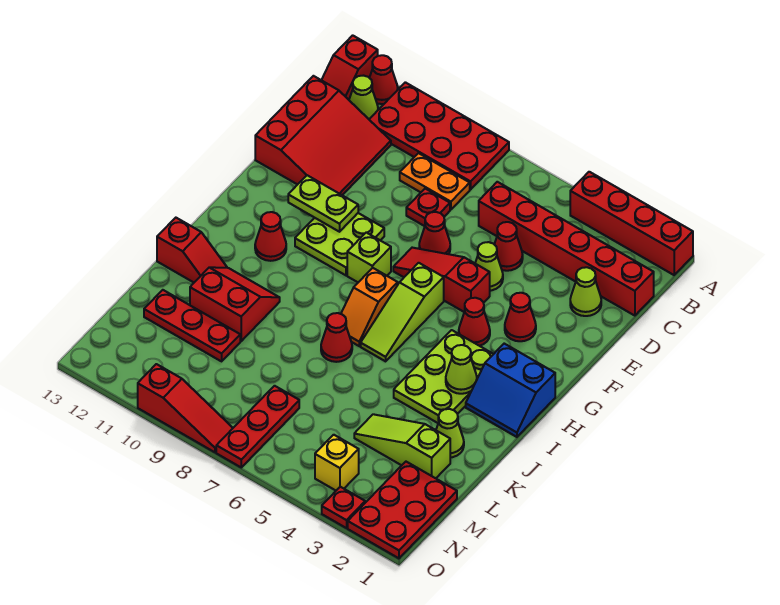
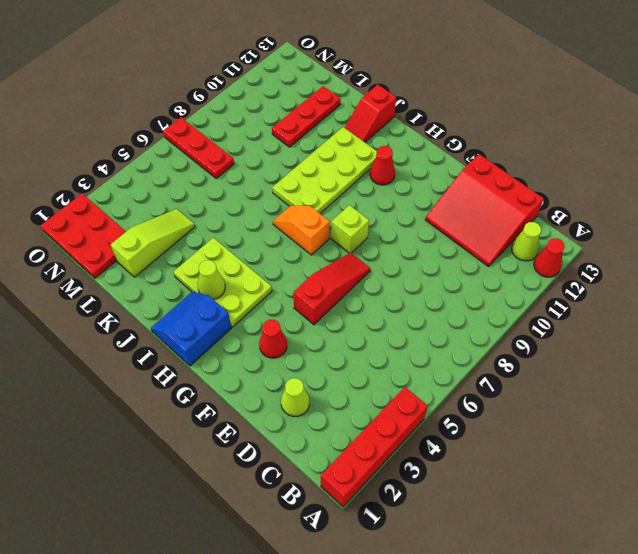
lime 2x4 plate [272,127,377,214] -> red 2x2 slope [190,267,280,341]
none -> red 2x4 plate [369,82,509,189]
none -> red 1x2 slope [322,35,378,100]
none -> red 1x6 brick [479,182,654,316]
none -> orange 1x2 plate [400,153,470,210]

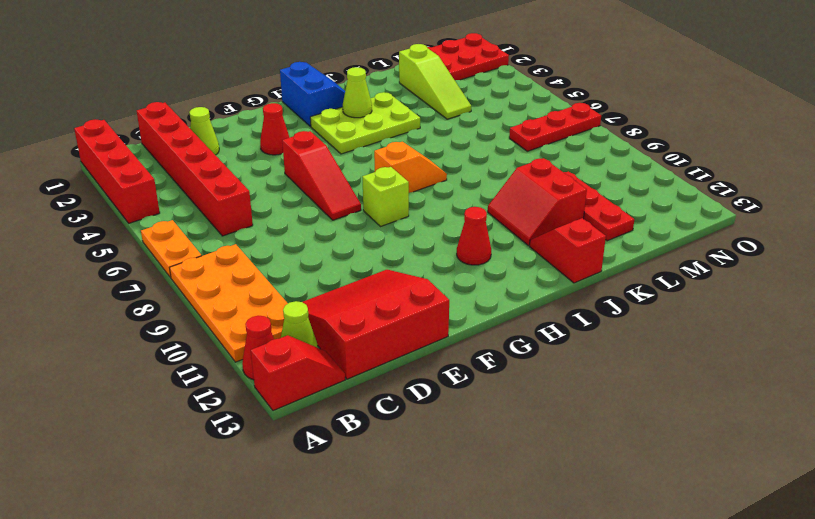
orange 1x2 plate [141,220,202,278] -> orange 1x2 plate moved to [400,153,470,210]
orange 2x4 plate [170,244,288,362] -> red 2x4 plate [369,82,509,189]
none -> red 1x1 cone [494,222,523,271]
none -> red 1x1 plate [406,189,450,226]
none -> lime 1x1 cone [475,242,503,291]
none -> red 1x1 cone [419,212,450,254]

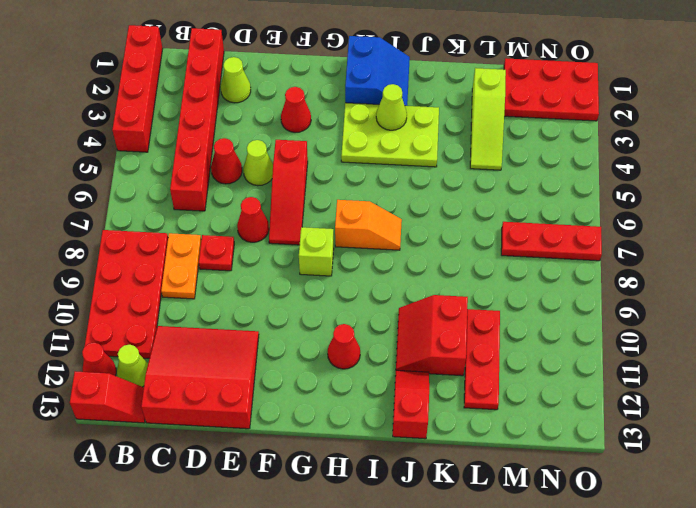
none -> lime 2x2 plate [295,213,384,275]
none -> red 1x1 cone [459,298,490,346]
none -> lime 1x3 slope [361,263,444,361]
none -> red 1x1 cone [321,313,352,362]

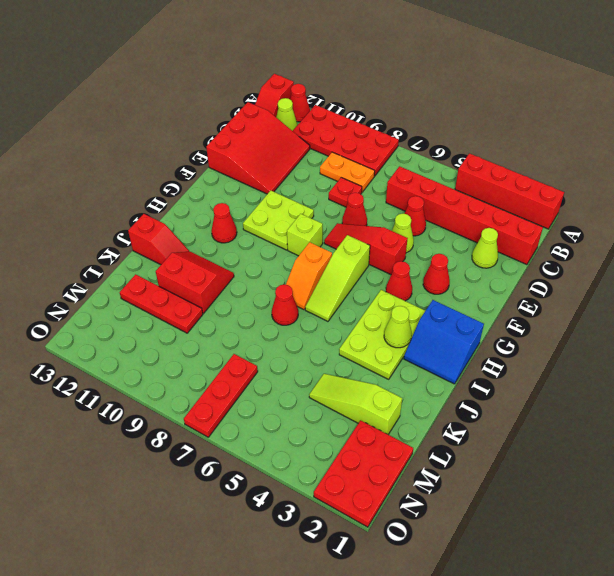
none -> lime 1x1 cone [436,409,464,457]
none -> yellow 1x1 brick [315,435,359,490]
none -> red 1x1 plate [322,487,365,528]
none -> red 1x3 slope [138,364,233,452]

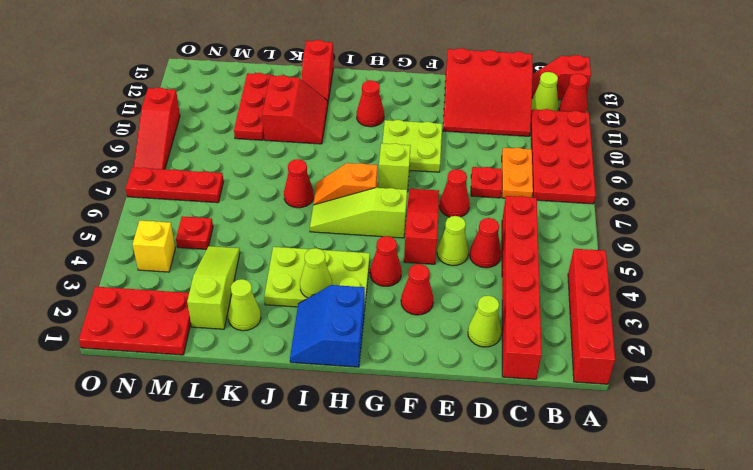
red 1x1 plate [176,216,213,249] -> red 1x1 plate moved to [322,487,365,528]
none -> lime 1x2 plate [288,175,358,232]

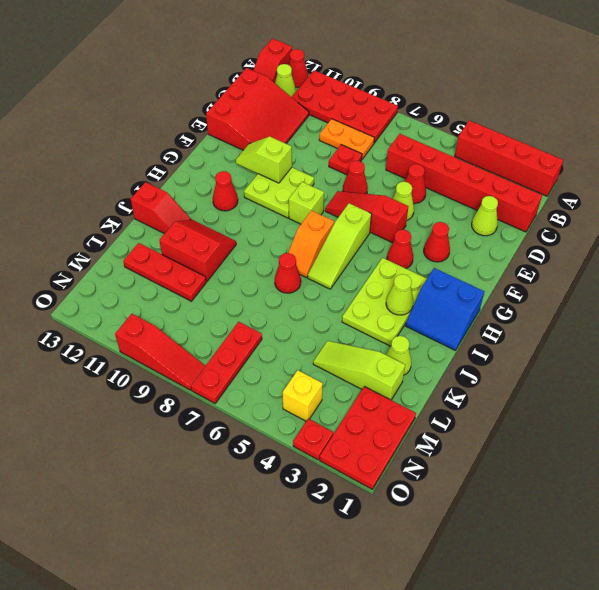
lime 1x2 slope [236,137,292,183] -> lime 1x2 plate [288,175,358,232]

